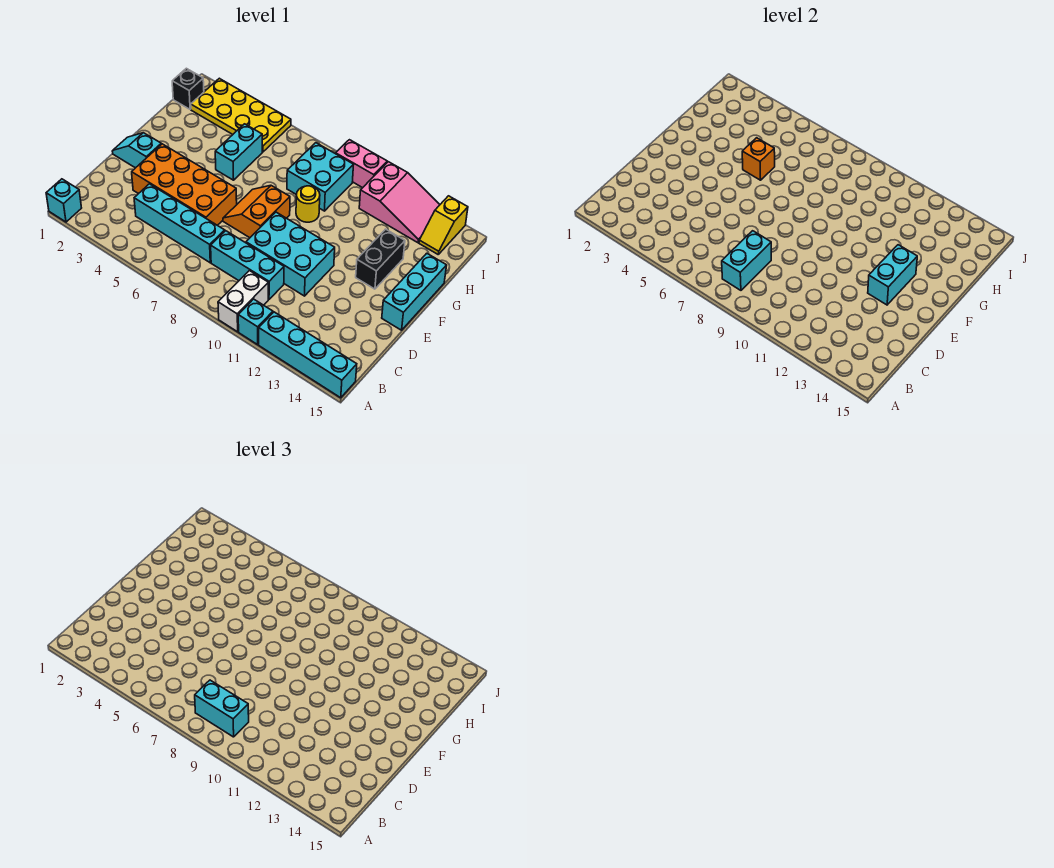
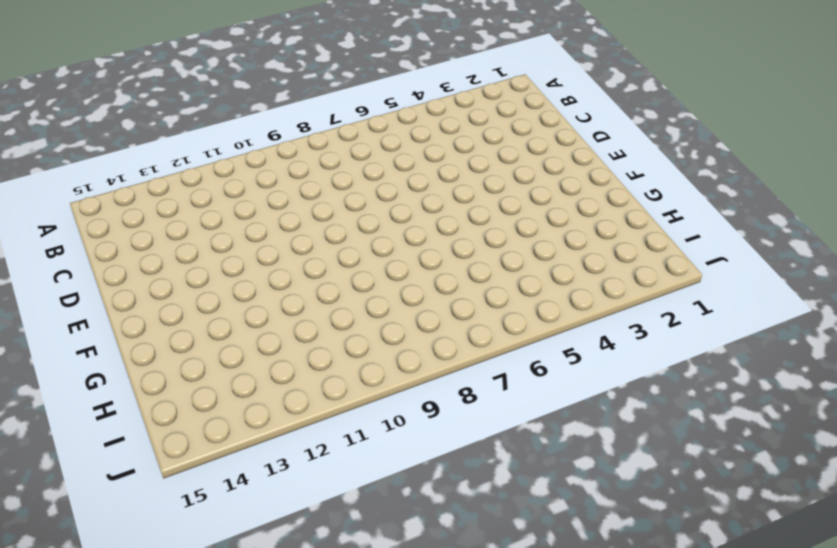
none -> cyan 1x1 brick [46,179,81,222]
none -> white 1x2 brick [218,271,268,332]
none -> cyan 1x1 brick [238,299,273,345]

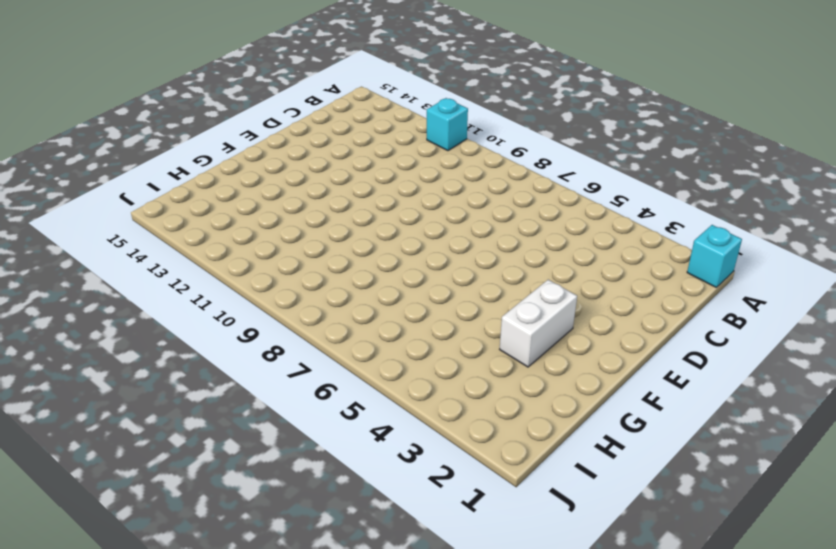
white 1x2 brick [500,280,577,367] -> white 1x2 brick moved to [218,271,268,332]
none -> cyan 1x4 brick [259,312,357,398]
none -> cyan 1x4 brick [134,184,225,263]
none -> cyan 1x3 brick [211,231,284,299]

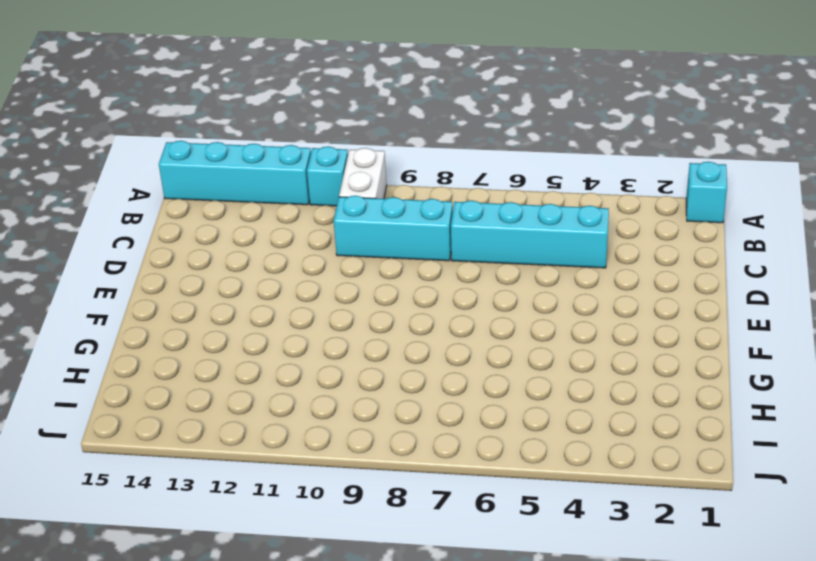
none -> orange 2x4 brick [132,144,237,225]
none -> cyan 2x3 brick [246,212,335,296]
none -> cyan 1x2 slope [112,133,161,168]

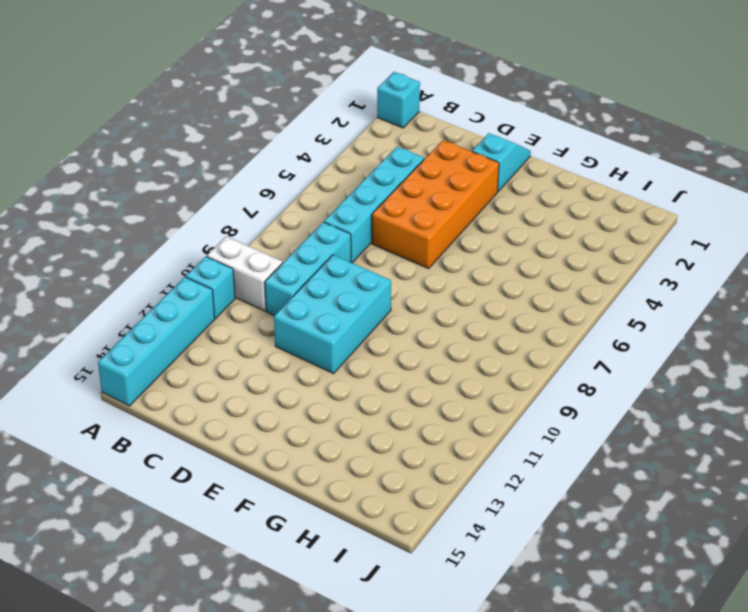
none -> orange 2x2 slope [223,185,290,238]
none -> cyan 1x3 brick [382,253,447,330]
none -> black 1x2 brick [356,229,405,289]

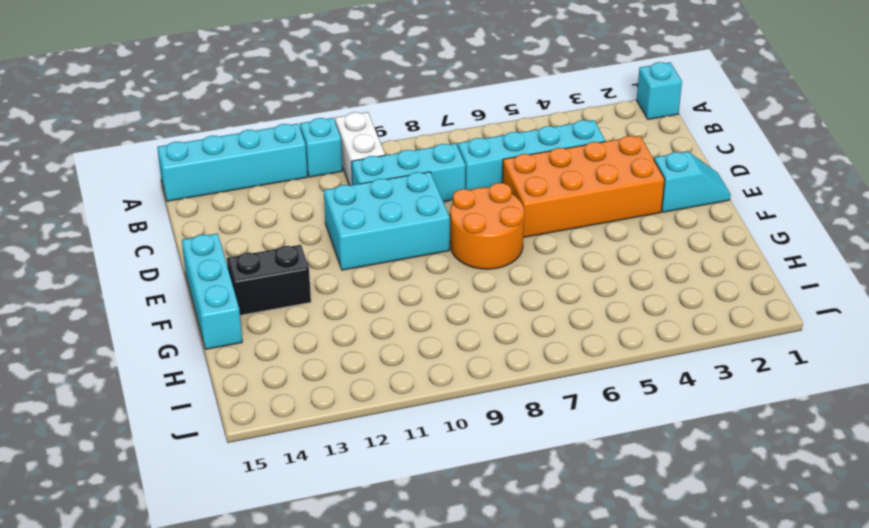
orange 2x2 round brick [450,183,524,269] -> orange 2x2 slope [223,185,290,238]
black 1x2 brick [227,245,311,315] -> black 1x2 brick turned to [356,229,405,289]
none -> cyan 1x2 brick [215,124,262,180]
none -> yellow 1x1 round brick [296,186,320,222]
none -> cyan 2x2 brick [287,143,354,211]

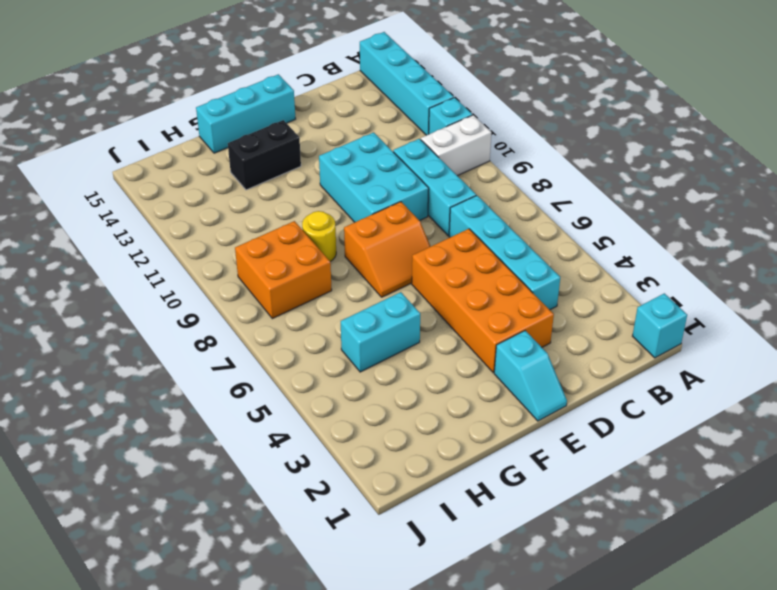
orange 2x2 brick [235,221,332,319] -> cyan 2x2 brick [287,143,354,211]
none -> black 1x1 brick [172,68,204,109]
none -> yellow 2x4 plate [191,78,291,152]
none -> pink 2x3 slope [359,162,440,243]

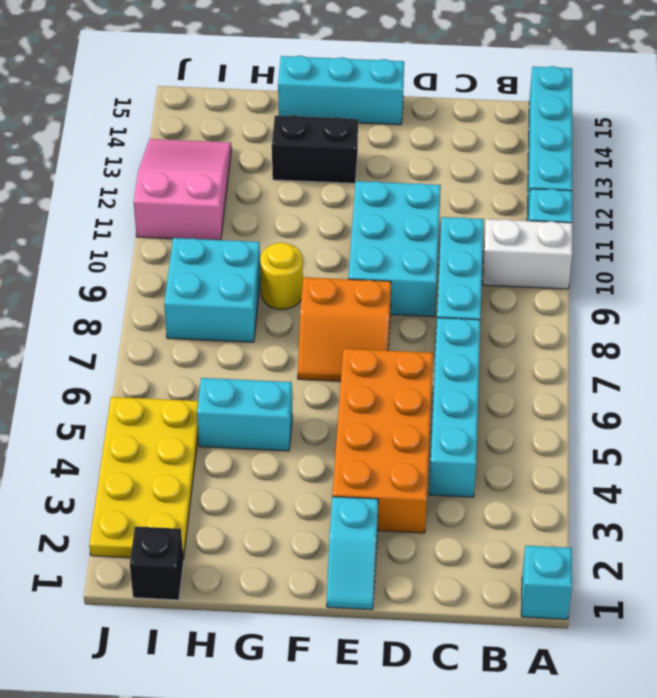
none -> yellow 1x2 slope [419,196,468,254]
none -> pink 1x2 brick [336,140,387,188]
none -> cyan 1x2 brick [722,231,771,290]

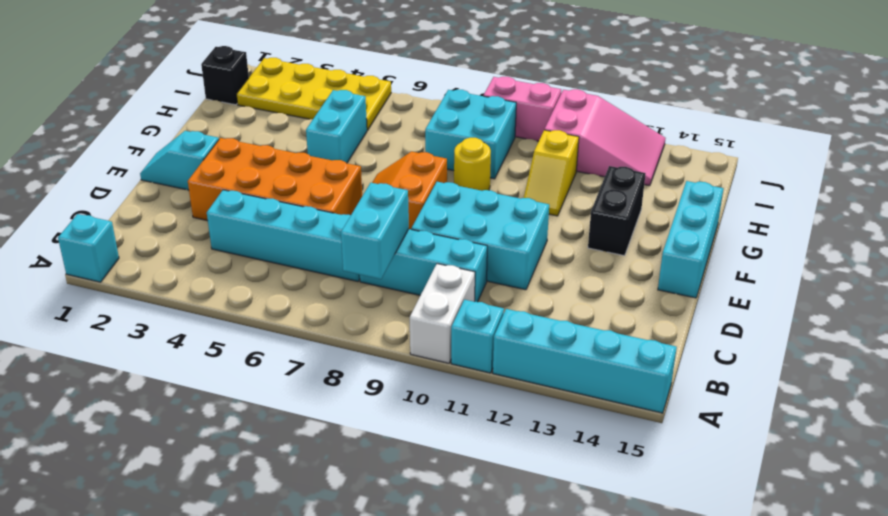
yellow 1x2 slope [524,130,579,216] -> yellow 1x2 slope moved to [419,196,468,254]
none -> cyan 1x2 brick [868,245,917,305]
none -> orange 1x1 brick [742,138,775,180]
none -> cyan 1x2 brick [195,680,249,737]

